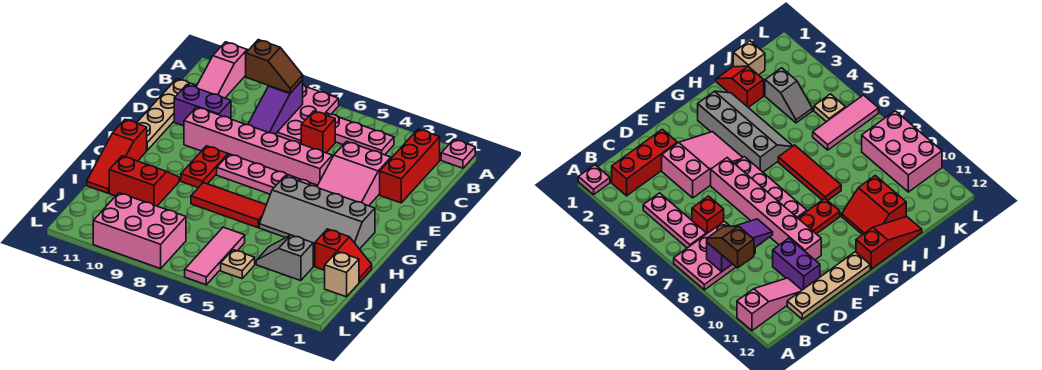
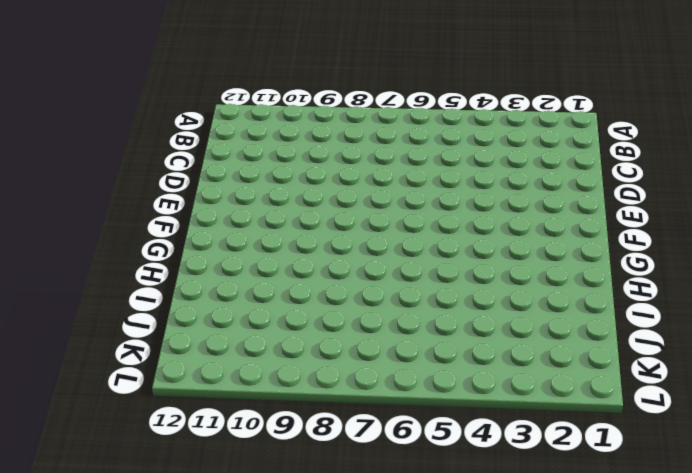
none -> pink 1x1 plate [441,139,475,168]
none -> pink 2x3 plate [276,85,339,144]
none -> pink 1x3 slope [196,42,247,98]

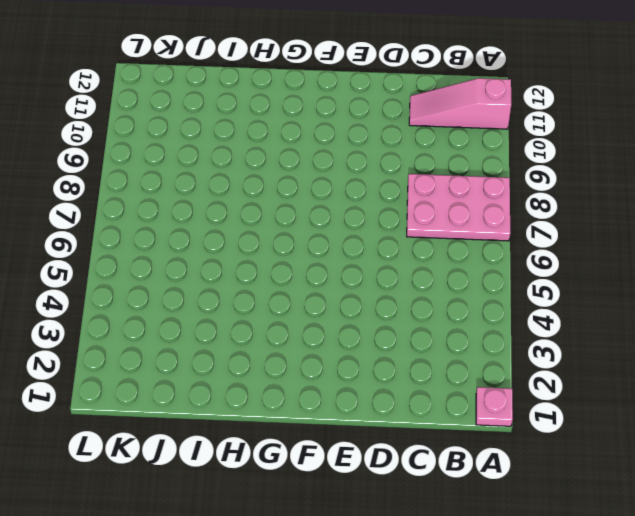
none -> red 1x3 brick [380,129,440,203]
none -> pink 1x3 plate [325,113,394,155]
none -> red 1x1 brick [301,111,335,153]

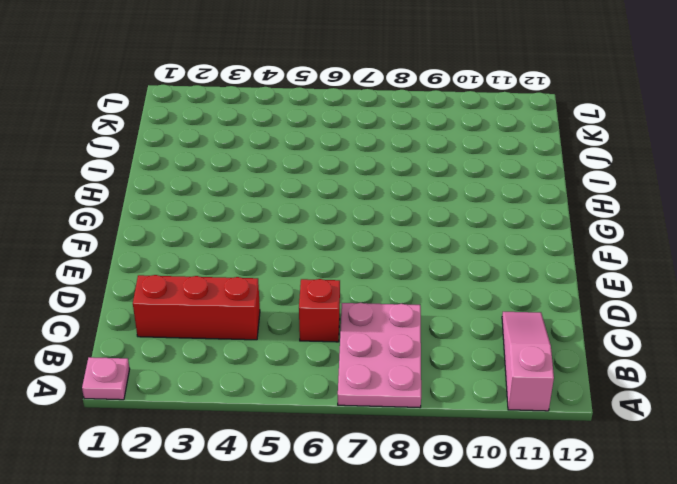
red 1x3 brick [133,275,260,340] -> red 1x3 brick turned to [380,129,440,203]
none -> pink 1x3 plate [325,113,394,155]
none -> tan 1x4 plate [137,79,196,150]
none -> pink 2x3 slope [317,141,391,206]

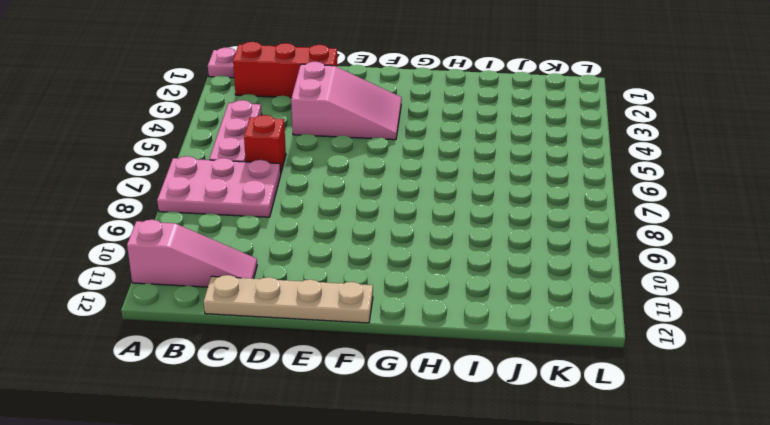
none -> purple 1x2 brick [174,85,231,126]
none -> pink 1x6 brick [184,107,332,185]
none -> pink 1x4 plate [217,154,318,194]

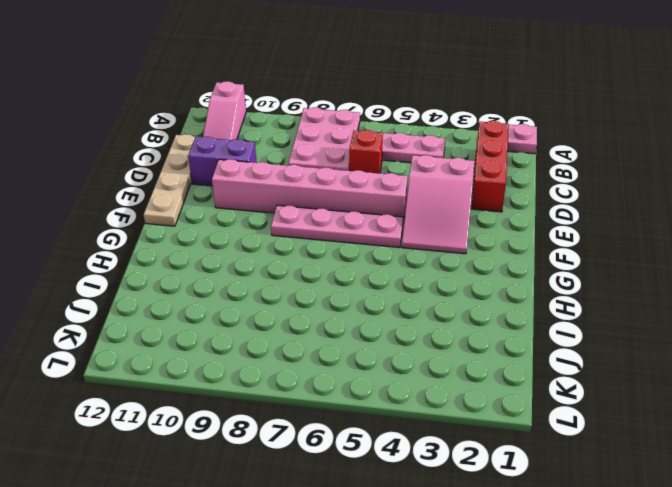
none -> red 1x2 plate [181,146,228,188]
none -> grey 2x4 slope [259,176,375,249]
none -> red 1x3 slope [87,120,147,193]

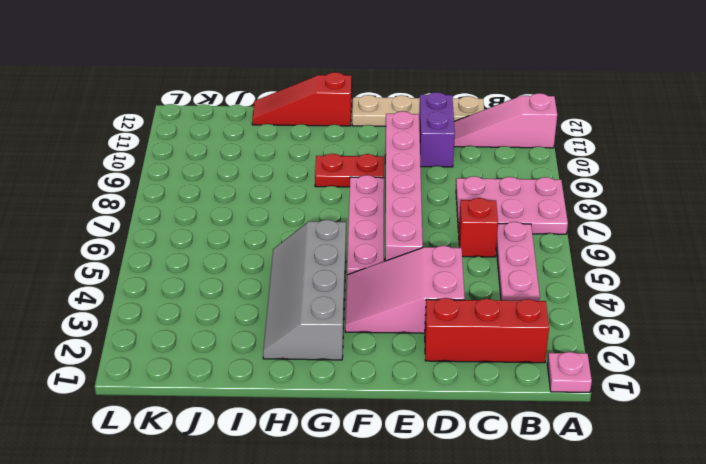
none -> red 1x3 tile [191,182,266,228]
none -> red 2x2 slope [109,156,179,206]
none -> red 1x2 slope [315,229,372,282]

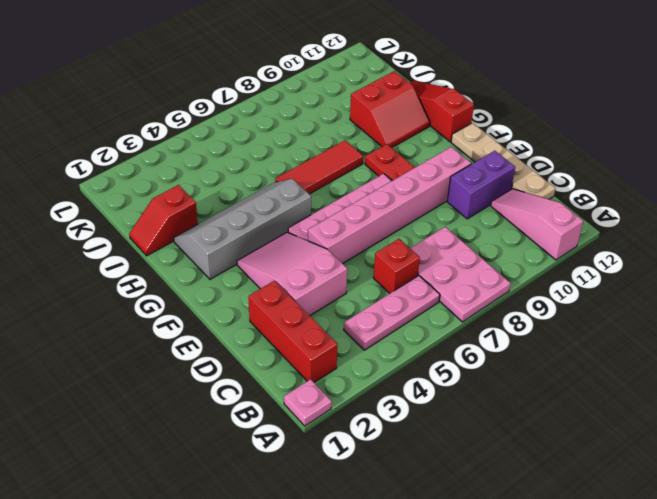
none -> tan 1x1 brick [325,251,359,297]
none -> grey 1x2 slope [256,235,313,281]
none -> pink 1x3 tile [185,227,245,285]

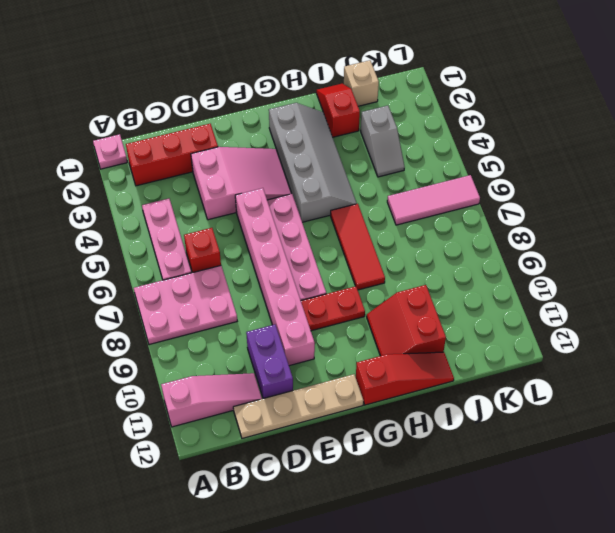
none -> tan 1x1 plate [221,250,255,279]
none -> pink 2x3 brick [93,193,186,269]
none -> purple 1x3 slope [248,80,303,134]

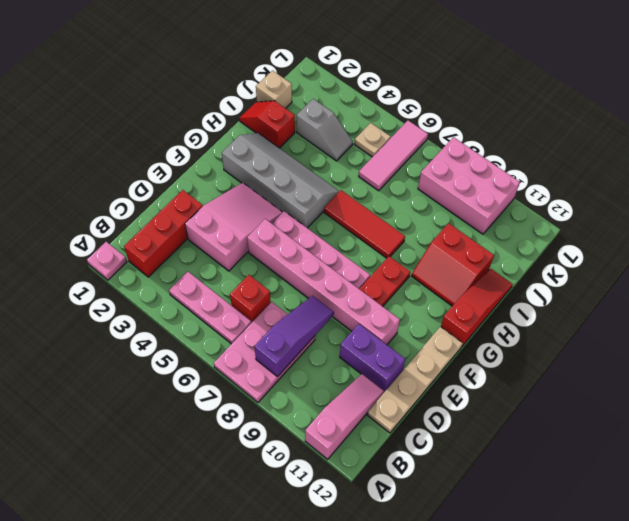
none -> brown 1x2 slope [246,40,303,93]

